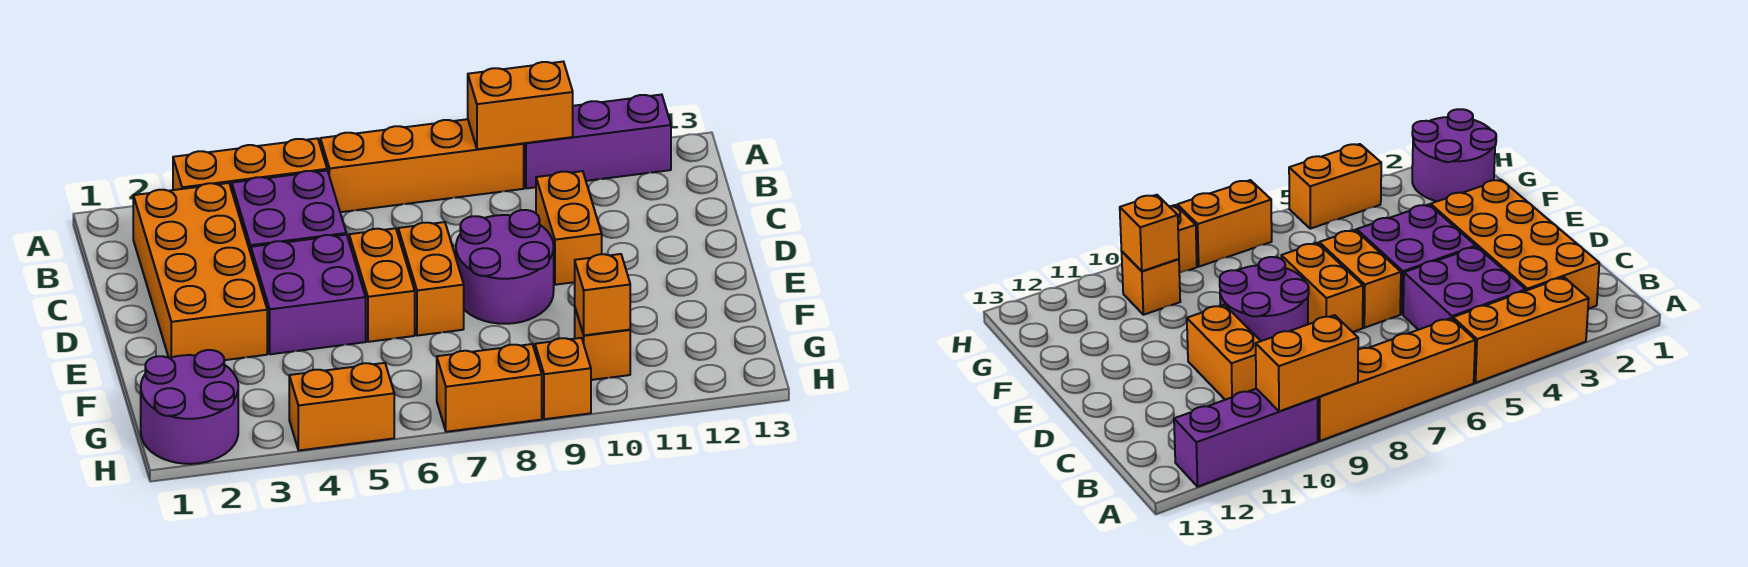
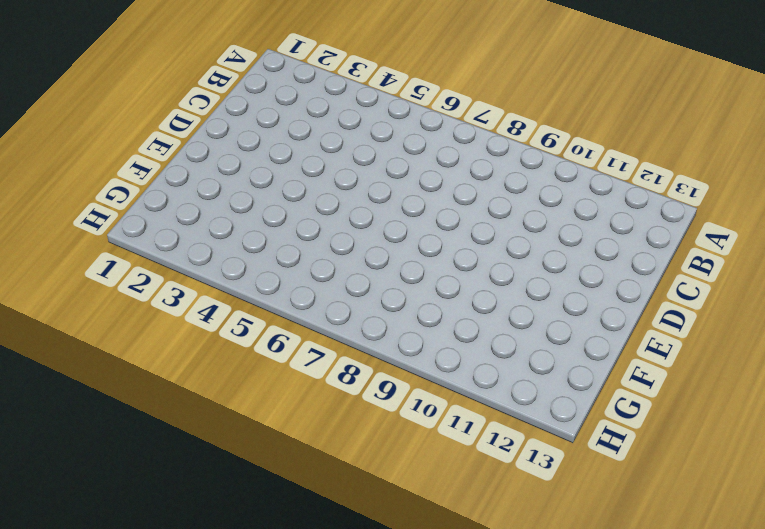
none -> orange 1x3 brick [173,138,327,190]
none -> orange 1x4 brick [320,119,524,212]
none -> purple 1x3 brick [524,95,671,188]

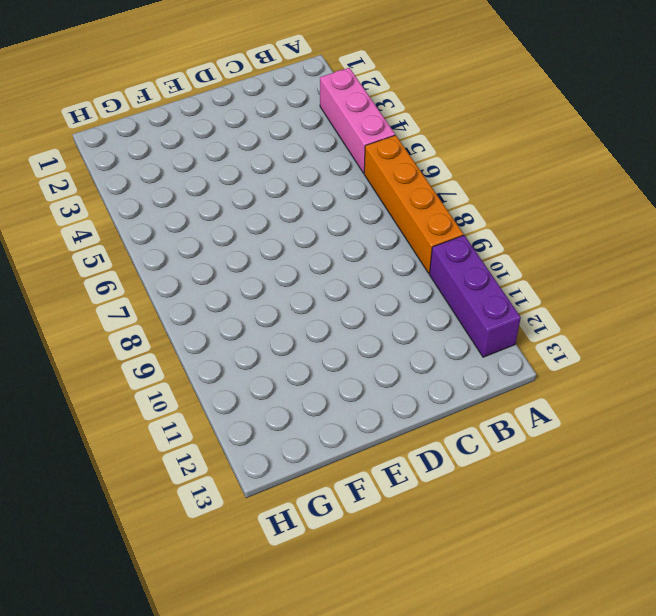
pink 1x3 brick [320,68,395,173] -> orange 1x3 brick [173,138,327,190]
none -> orange 2x4 brick [133,183,267,360]
none -> purple 2x2 brick [232,171,346,254]
none -> orange 1x2 brick [536,171,602,285]

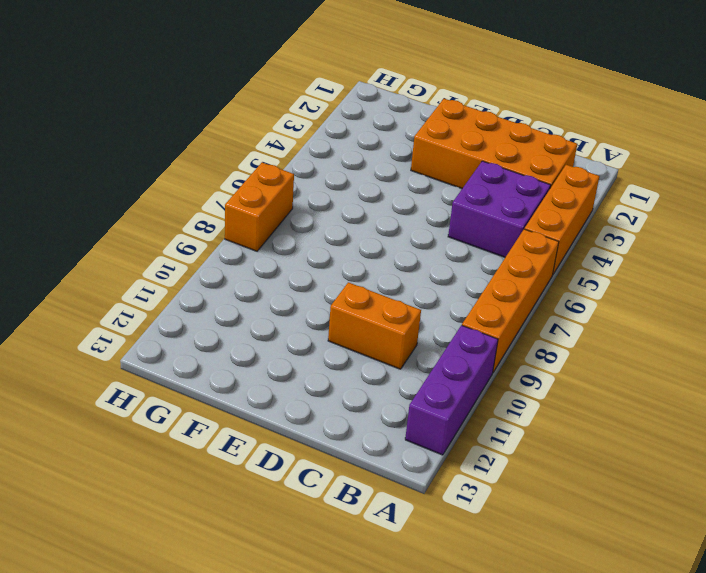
none -> purple 2x2 brick [251,235,366,354]
none -> orange 1x2 brick [349,228,415,342]
none -> orange 1x2 brick [398,222,464,336]

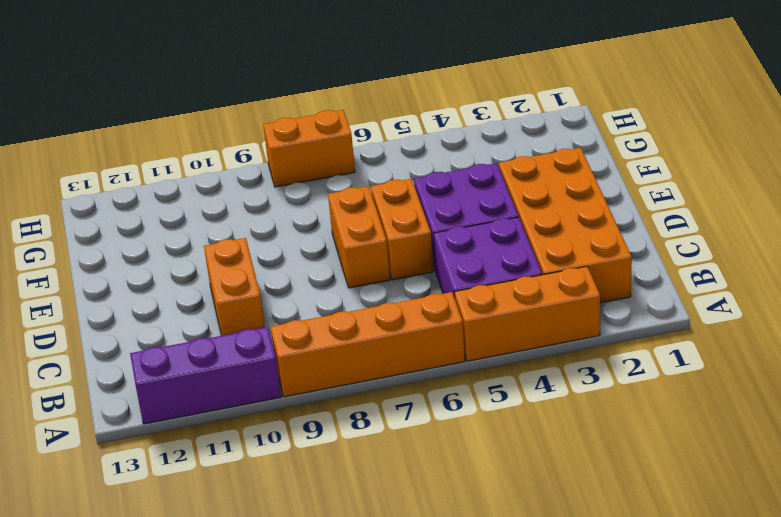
none -> purple 2x2 round brick [456,210,554,324]
none -> purple 2x2 round brick [141,350,238,464]
none -> orange 1x1 brick [575,309,630,380]

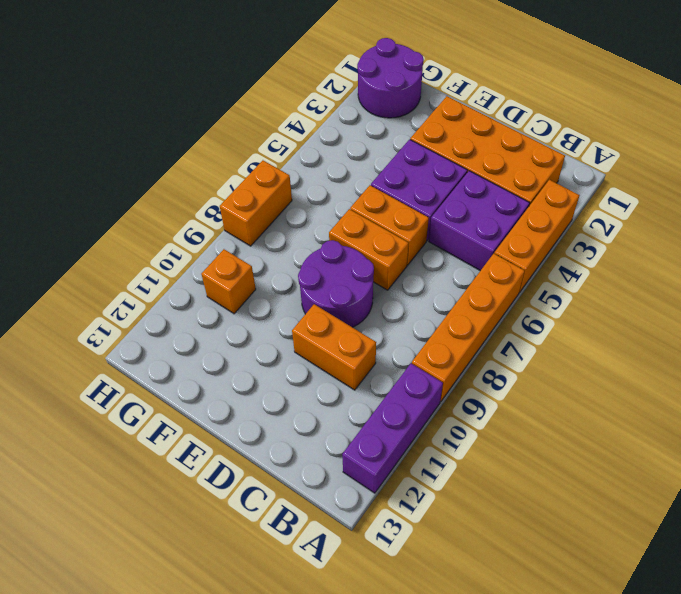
none -> orange 1x2 brick [289,363,394,450]
none -> orange 1x1 brick [535,338,591,419]
none -> orange 1x2 brick [468,62,573,149]

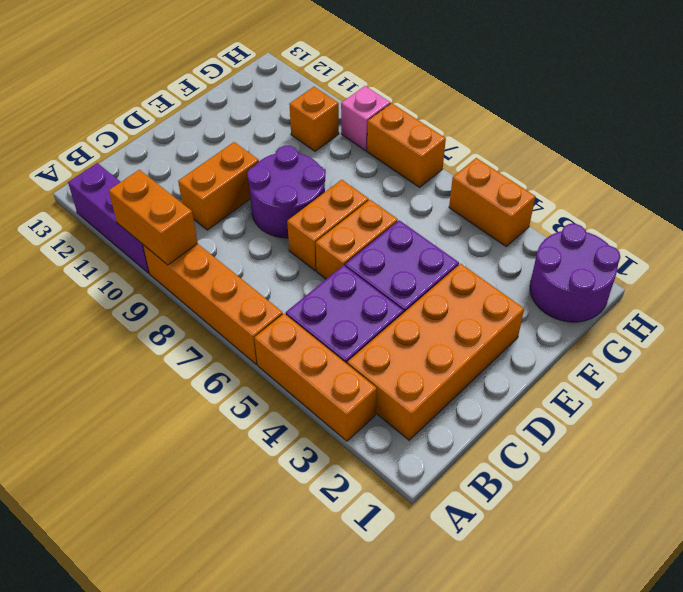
pink 1x1 brick [341,86,390,151] -> orange 1x1 brick [535,338,591,419]
none -> orange 1x1 brick [575,254,630,335]

